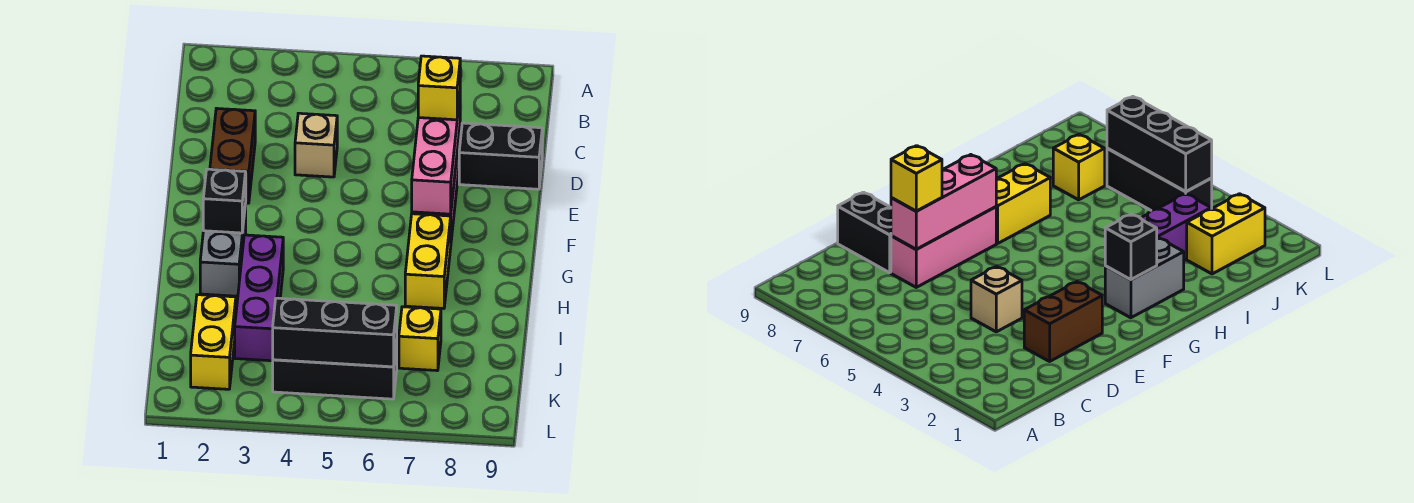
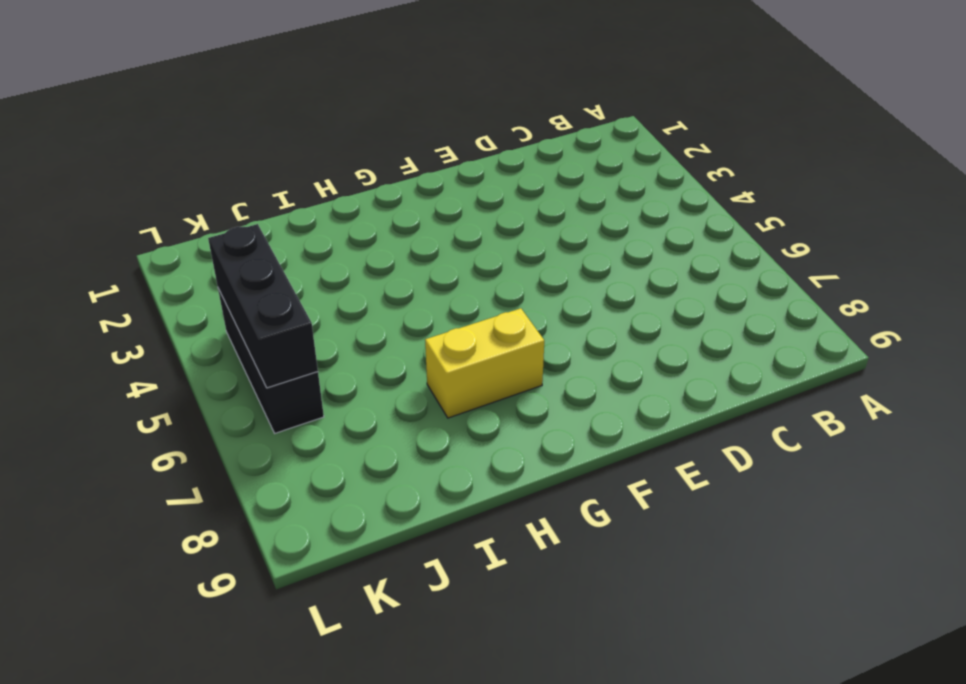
none -> brown 1x2 brick [210,108,255,203]
none -> tan 1x1 brick [295,113,337,177]
none -> pink 1x3 brick [891,207,996,287]

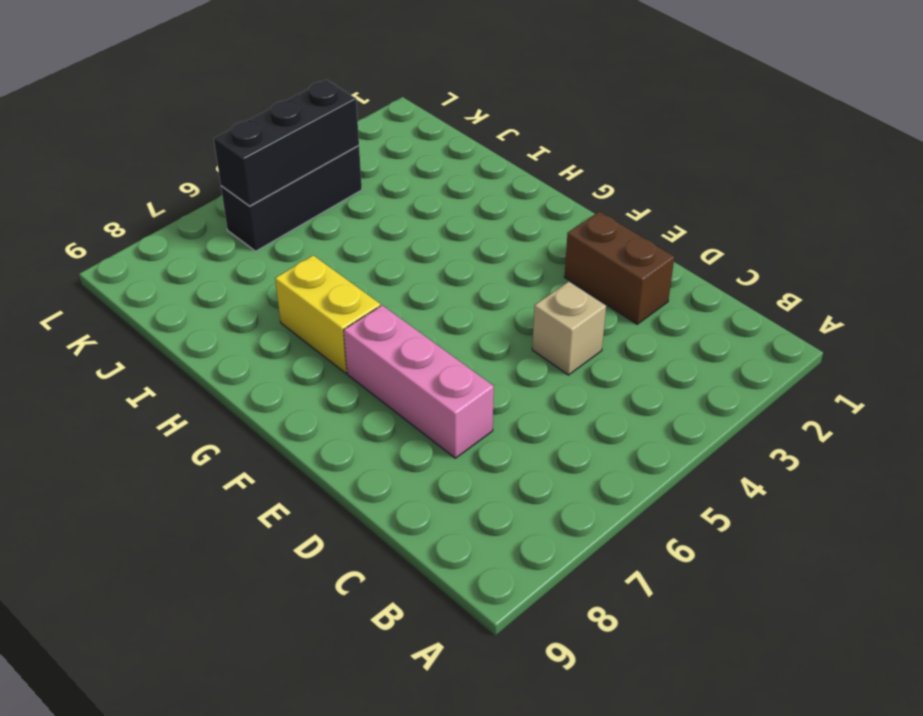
none -> black 1x2 brick [459,123,542,189]
none -> grey 1x2 brick [200,204,246,296]
none -> purple 1x3 brick [235,235,283,361]

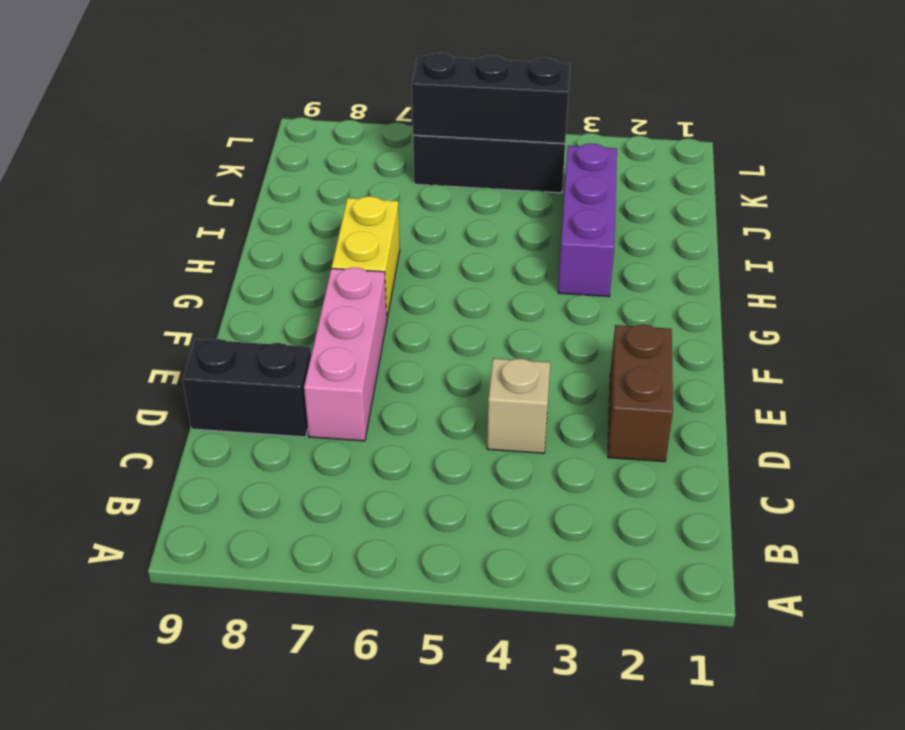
none -> grey 1x2 brick [200,204,246,296]
none -> yellow 1x2 brick [191,295,236,389]
none -> yellow 1x1 brick [399,307,441,371]

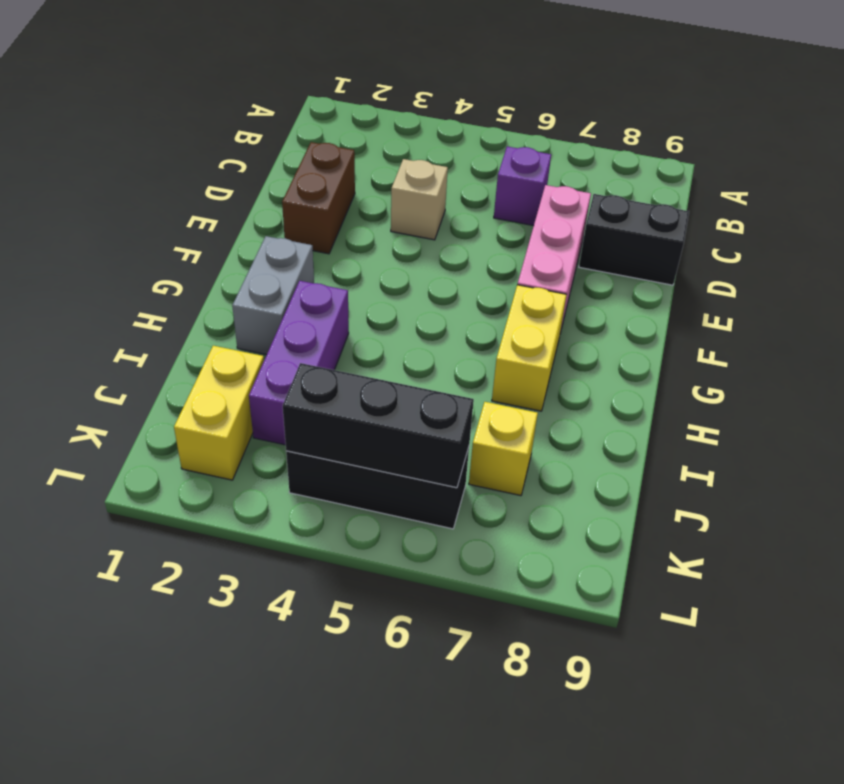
purple 1x1 brick [494,146,551,226] -> none
none -> pink 1x3 brick [412,98,460,214]
none -> black 1x1 brick [203,169,246,233]
none -> yellow 1x1 brick [418,56,460,120]

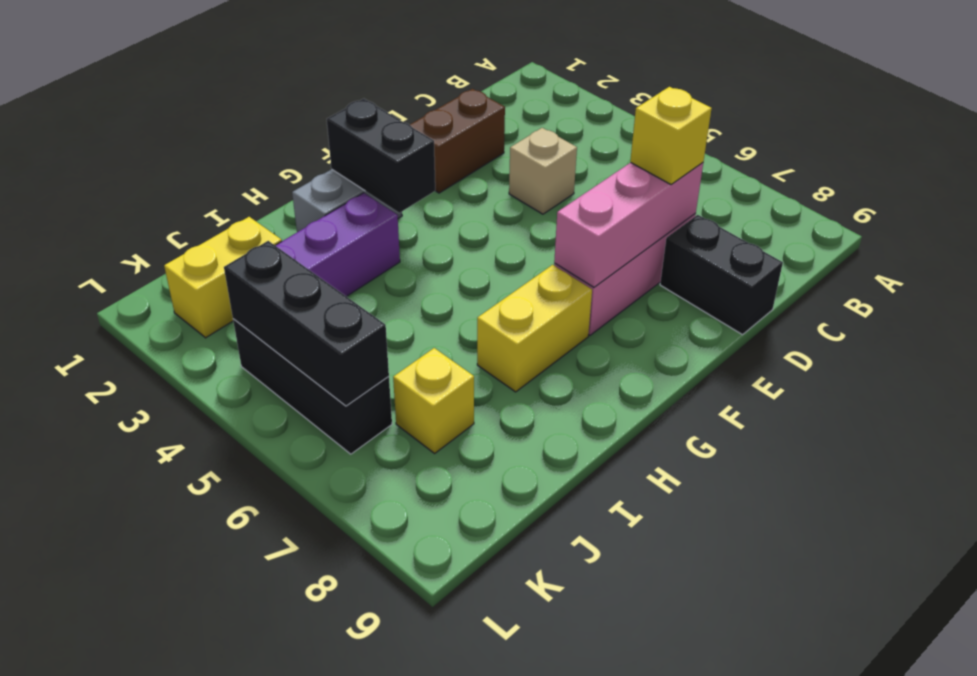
black 1x2 brick [327,99,435,213] -> black 1x1 brick [203,169,246,233]

